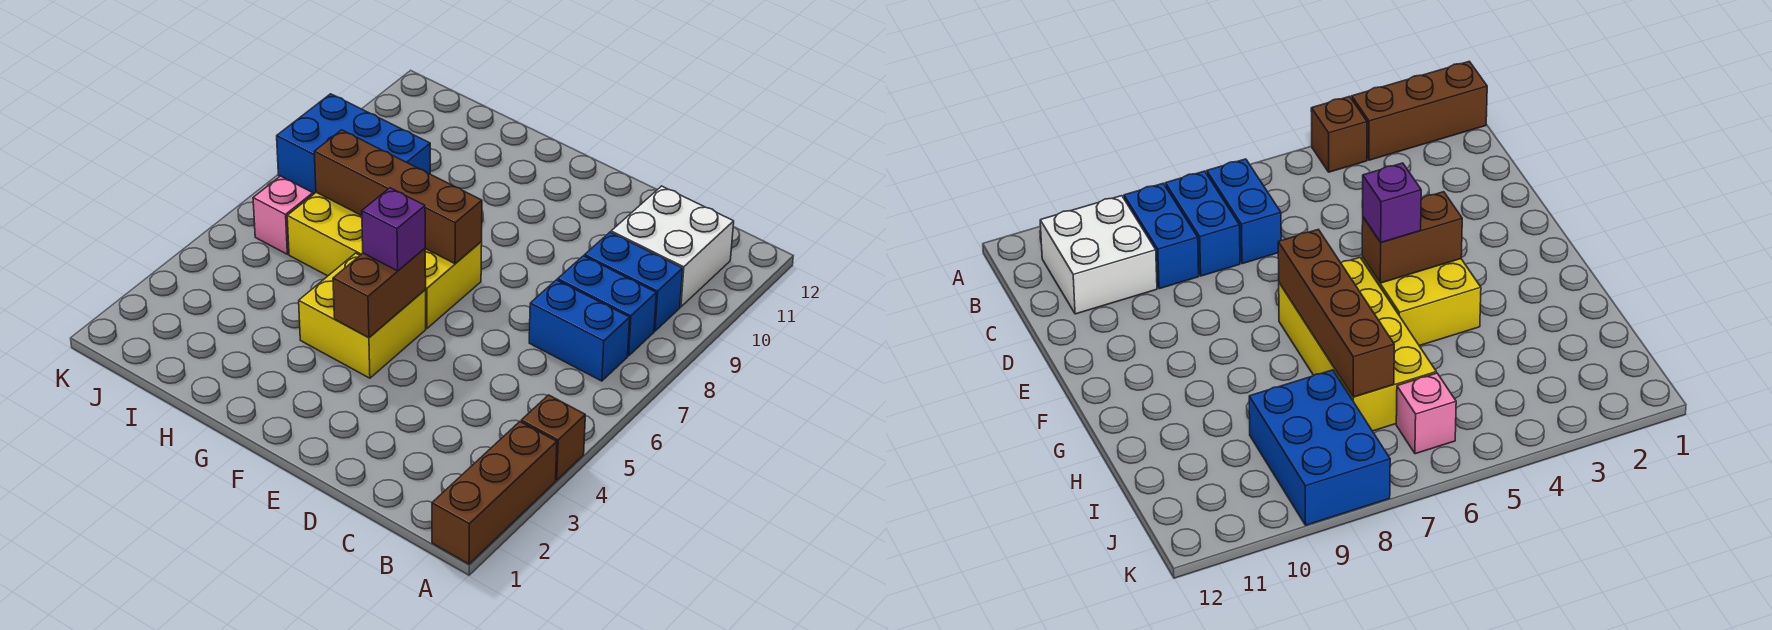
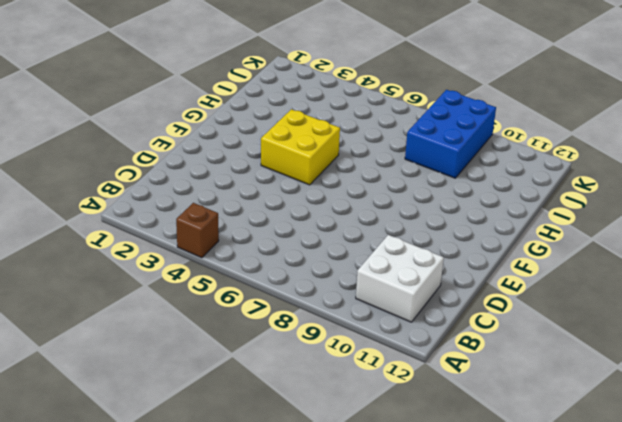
none -> brown 1x3 brick [432,422,557,564]
none -> blue 1x2 brick [529,280,630,381]
none -> blue 1x2 brick [558,256,656,356]

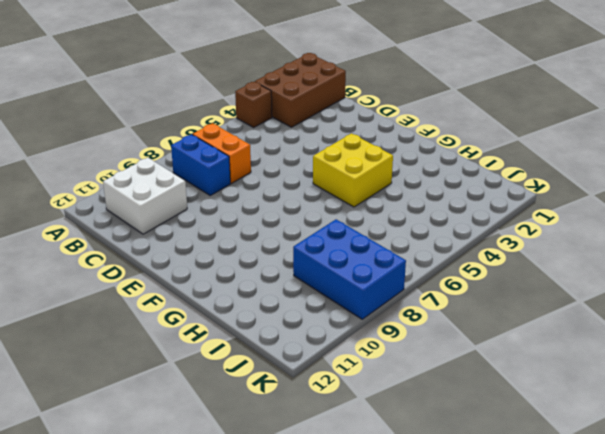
brown 2x3 brick [255,53,346,127] -> brown 1x3 brick [432,422,557,564]
orange 1x2 brick [193,123,251,183] -> blue 1x2 brick [529,280,630,381]
none -> blue 1x2 brick [585,232,683,331]
none -> yellow 2x4 brick [287,192,482,328]
none -> pink 1x1 brick [253,176,313,254]

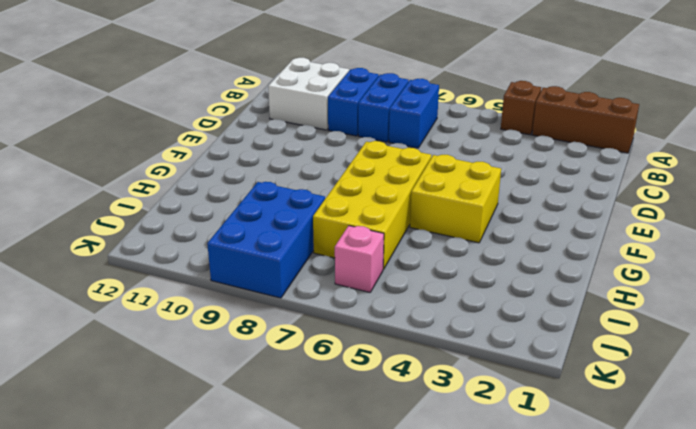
none -> brown 1x2 brick [333,248,426,338]
none -> brown 1x4 brick [314,130,482,264]
none -> purple 1x1 brick [362,188,425,271]

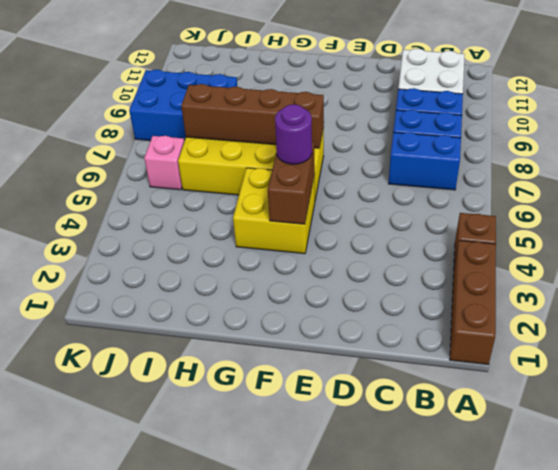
purple 1x1 round brick [275,104,312,164] -> purple 1x1 brick [362,188,425,271]

